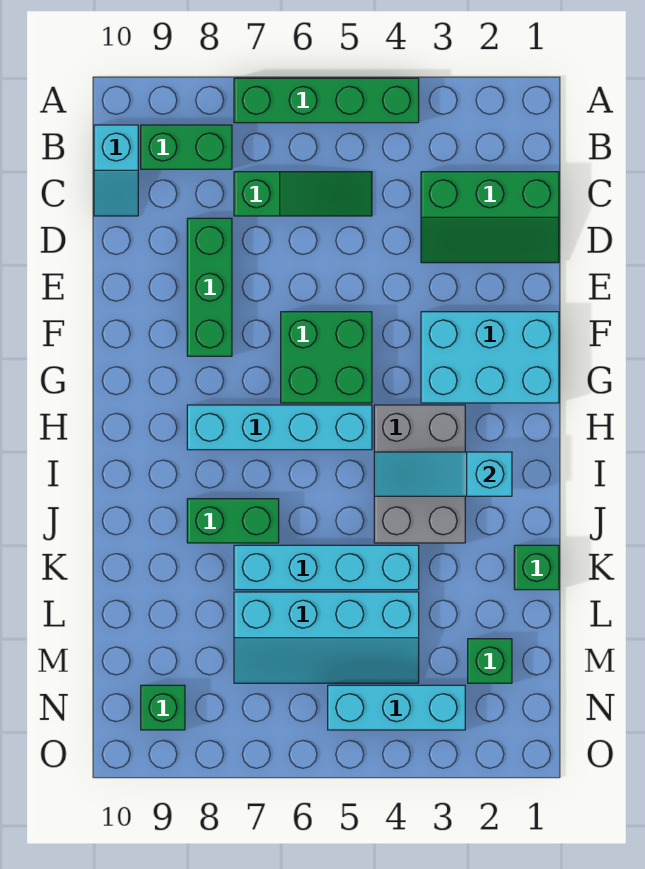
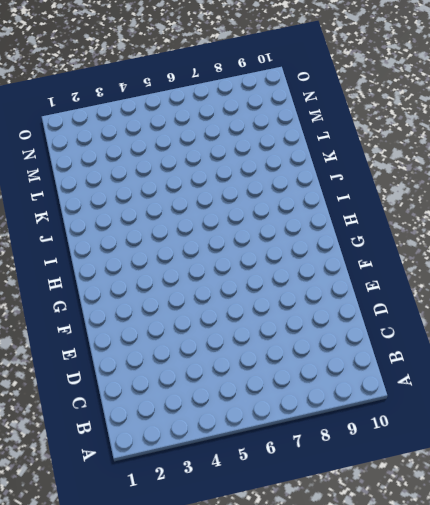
none -> green 1x4 brick [234,78,419,123]
none -> green 1x2 brick [141,125,232,169]
none -> cyan 1x2 slope [94,125,138,216]

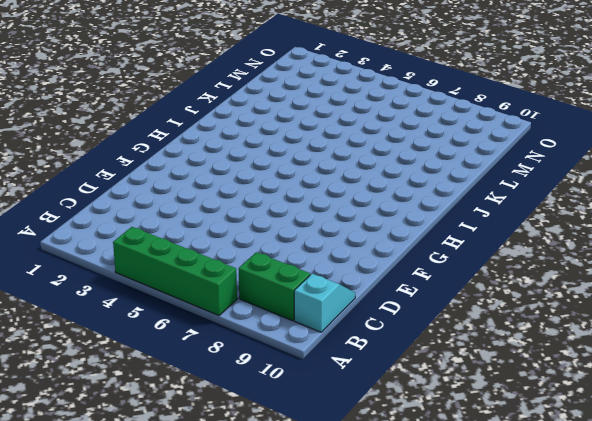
none -> green 2x3 slope [421,172,559,263]
none -> green 1x3 slope [234,172,372,216]
none -> green 1x3 brick [187,218,232,356]

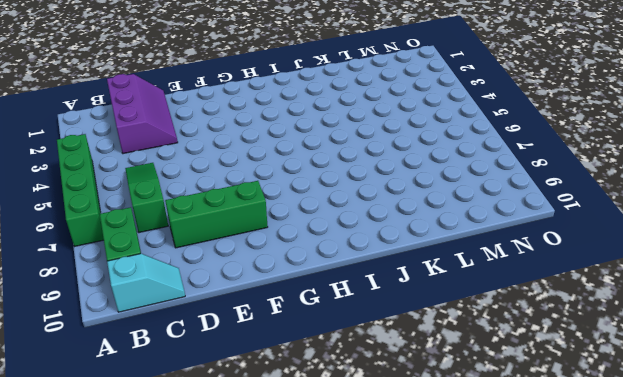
purple 2x3 slope [107,74,178,154] -> green 2x3 slope [421,172,559,263]
none -> cyan 2x3 brick [421,312,559,403]
none -> green 2x2 brick [281,312,372,403]
none -> grey 2x3 brick [374,405,465,543]

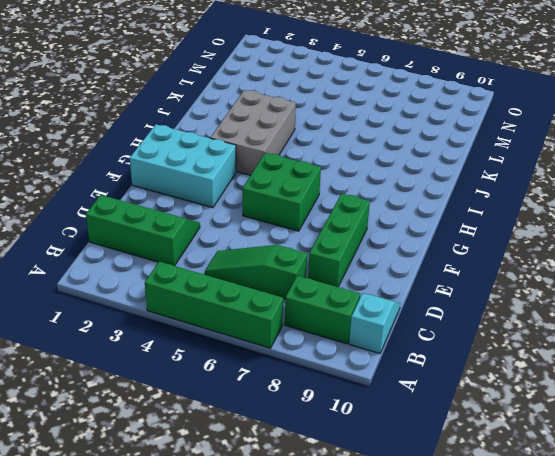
none -> cyan 1x4 brick [187,405,372,450]
none -> green 1x2 brick [187,499,279,543]
none -> green 1x1 brick [514,545,559,590]

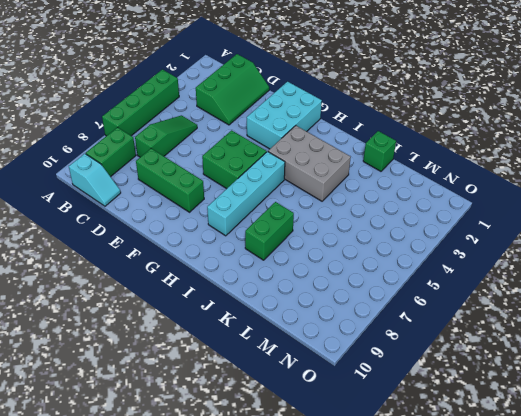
none -> cyan 1x4 brick [234,545,419,590]
none -> cyan 2x4 slope [234,592,419,683]
none -> green 1x1 brick [468,639,512,683]

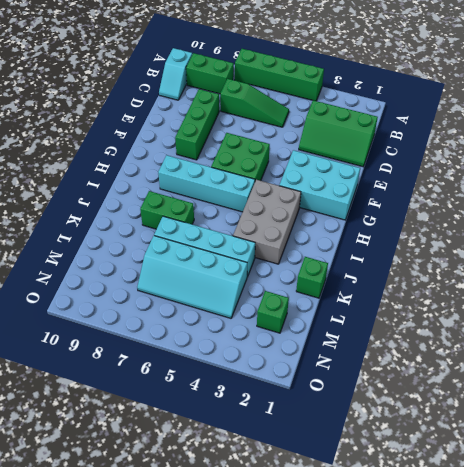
none -> cyan 1x3 brick [328,685,465,730]
none -> green 1x1 brick [141,685,185,730]
none -> cyan 1x3 slope [374,452,512,496]

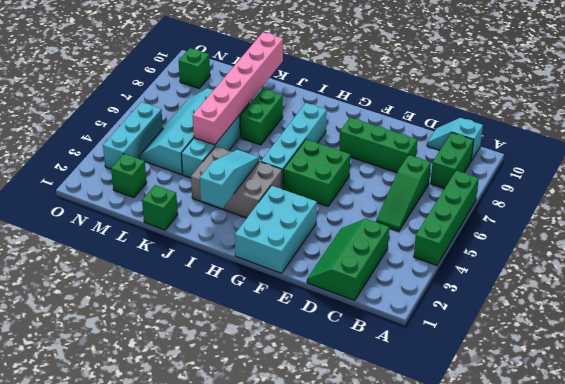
pink 1x6 brick [193,32,283,145] -> none

